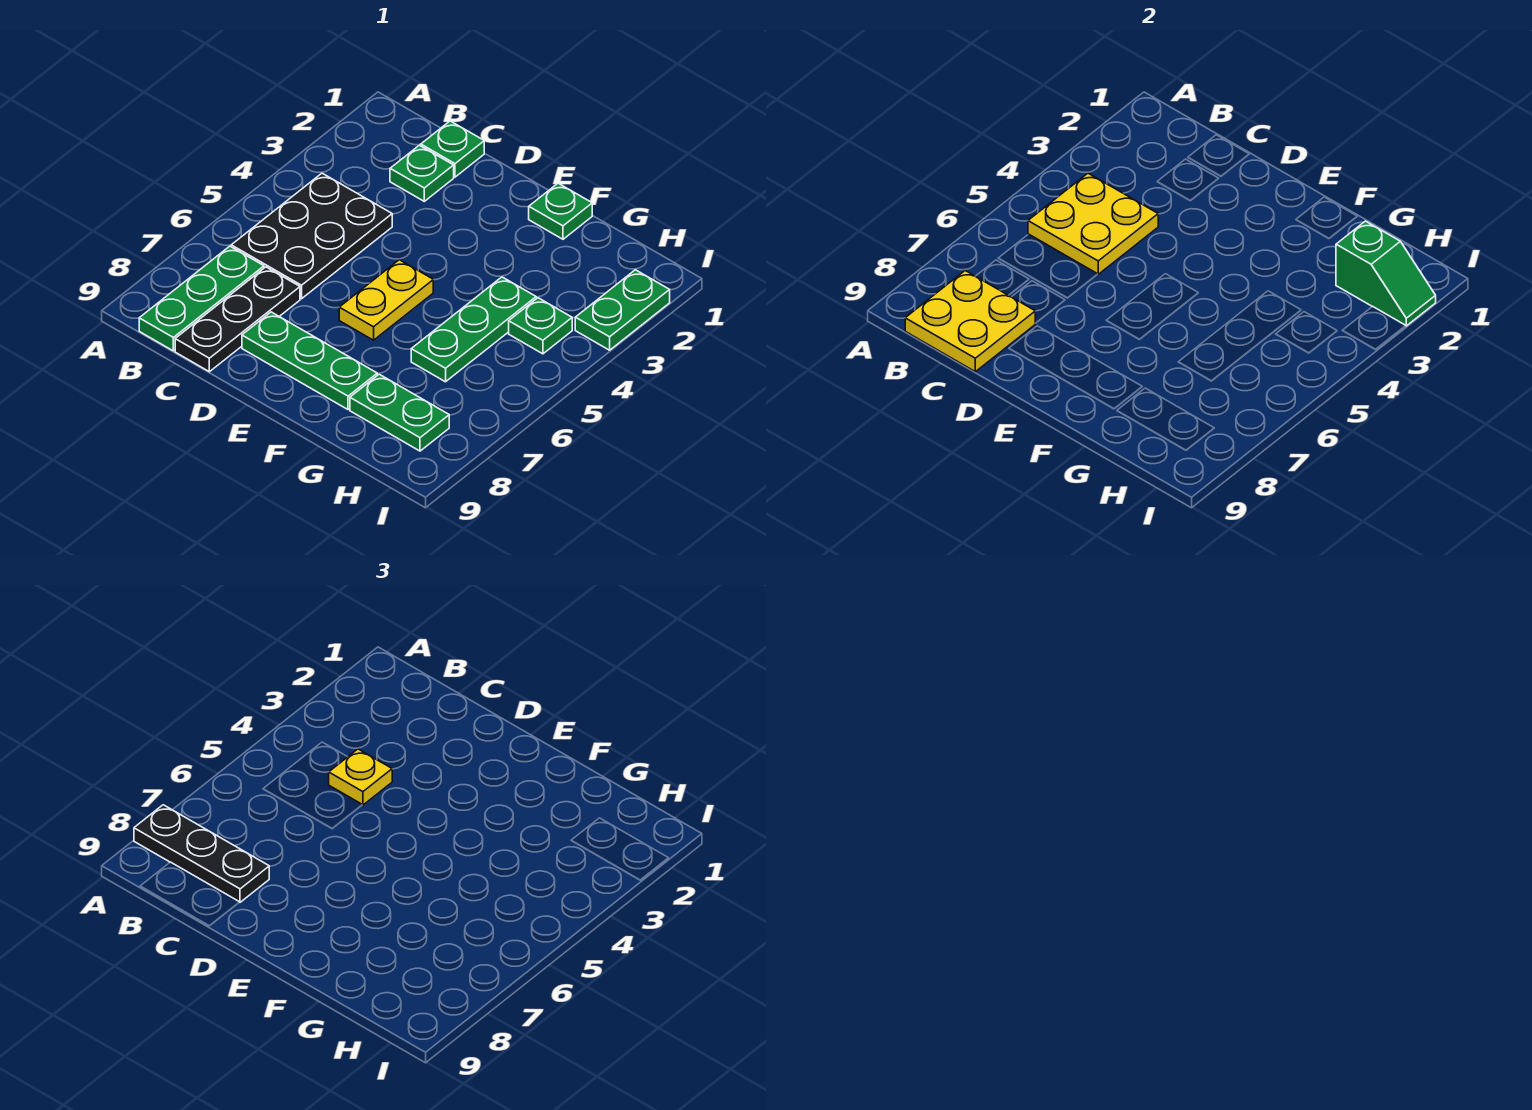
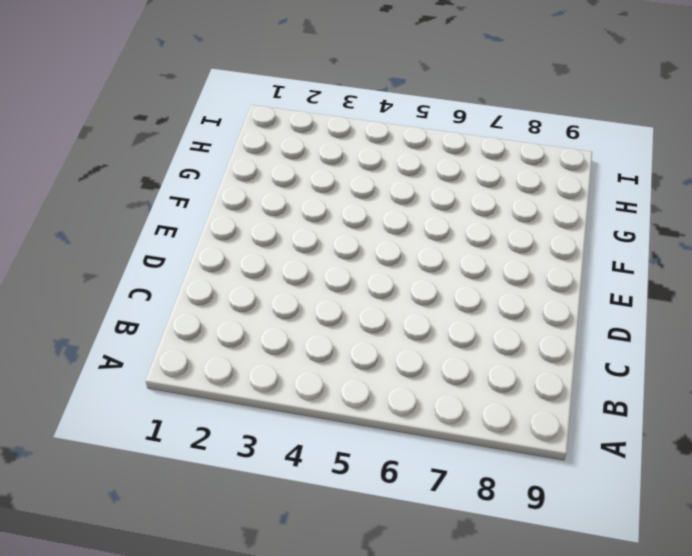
none -> black 2x3 plate [231,173,392,299]
none -> green 1x3 plate [139,246,264,351]
none -> green 1x1 plate [421,121,484,177]

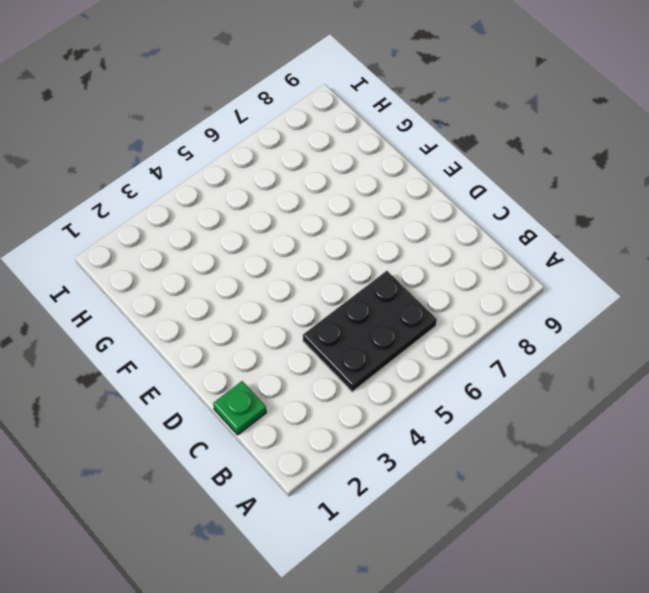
none -> green 1x3 plate [139,246,264,351]
none -> green 1x1 plate [390,145,454,201]
none -> black 1x3 plate [175,267,300,372]

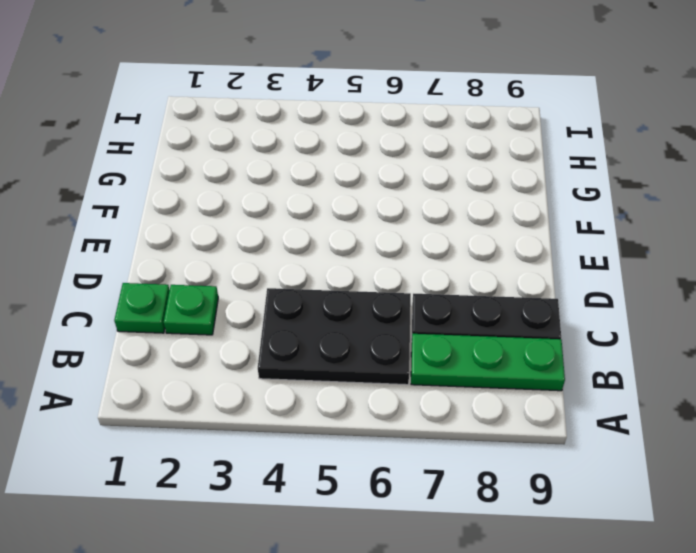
none -> green 1x3 plate [242,312,377,410]
none -> yellow 1x2 plate [339,260,433,340]
none -> green 1x1 plate [529,183,592,239]

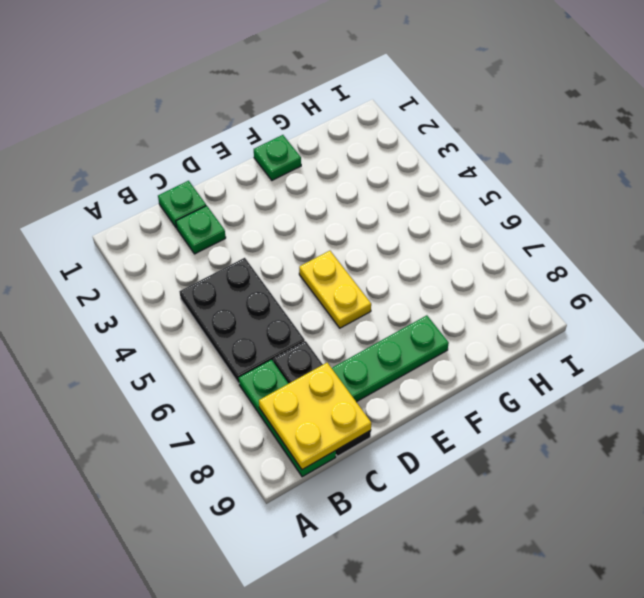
none -> green 1x3 plate [411,277,536,382]
none -> green 1x2 plate [350,374,449,451]
none -> green 1x1 plate [509,298,572,354]

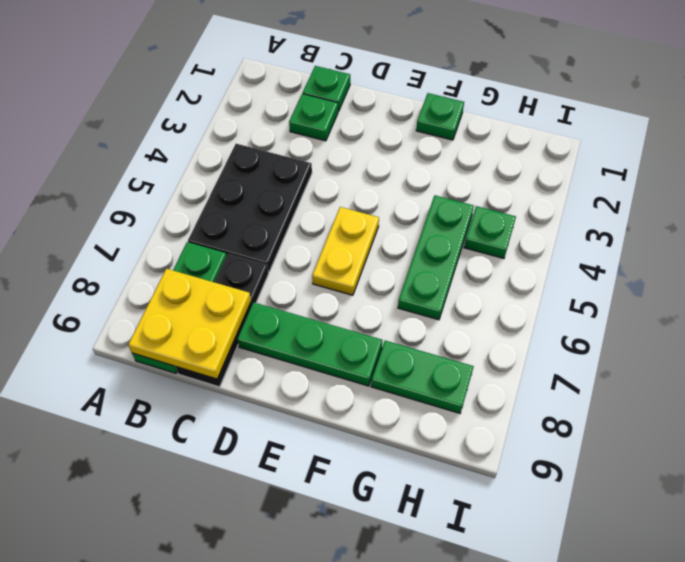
none -> green 1x2 plate [575,270,670,350]
none -> yellow 2x2 plate [1028,173,1158,274]
none -> green 1x2 slope [1336,221,1436,326]

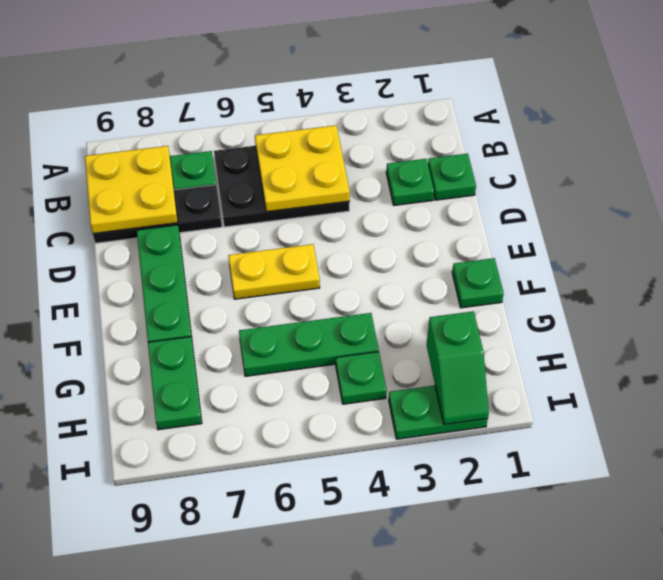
none -> black 1x3 plate [134,805,269,902]
none -> yellow 1x1 plate [329,749,392,805]

